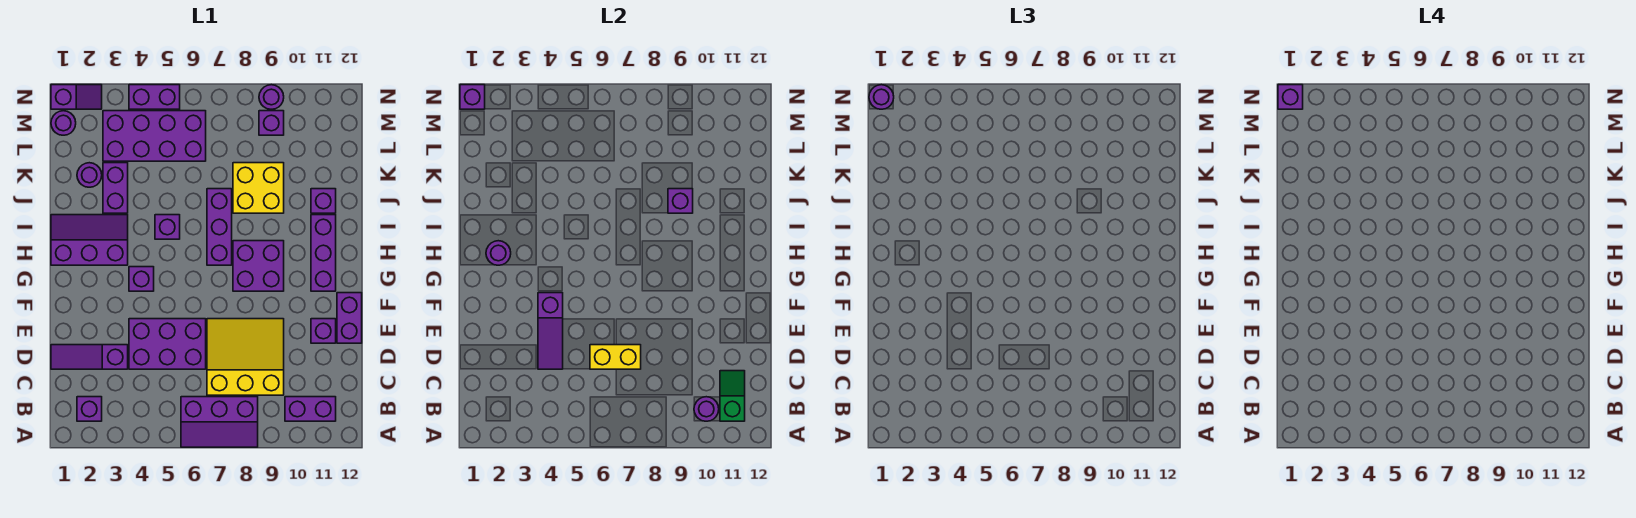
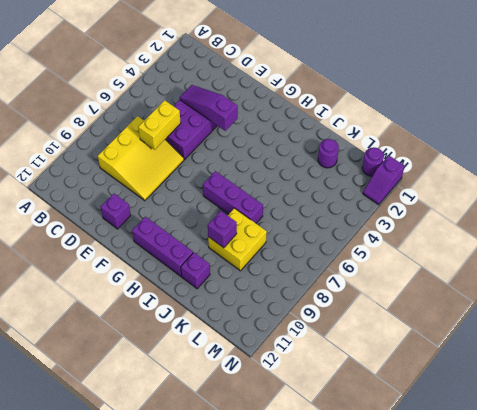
none -> purple 2x3 slope [181,397,258,447]
none -> purple 1x1 brick [77,397,102,421]
none -> purple 1x2 brick [285,397,336,421]
none -> purple 1x3 slope [51,345,128,369]

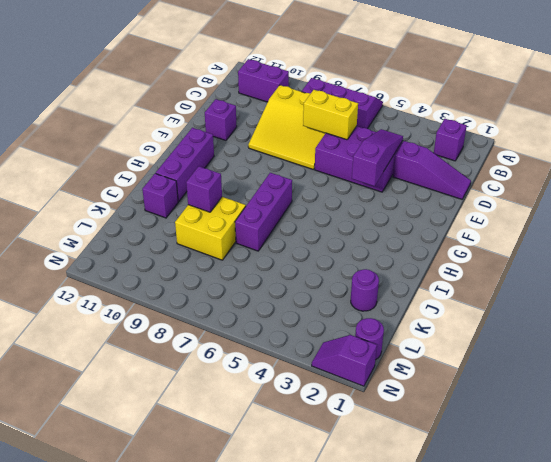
none -> purple 1x2 brick [337,293,362,343]
none -> purple 1x1 brick [129,267,154,291]
none -> purple 2x2 brick [233,241,284,291]
none -> purple 2x3 slope [51,215,128,265]

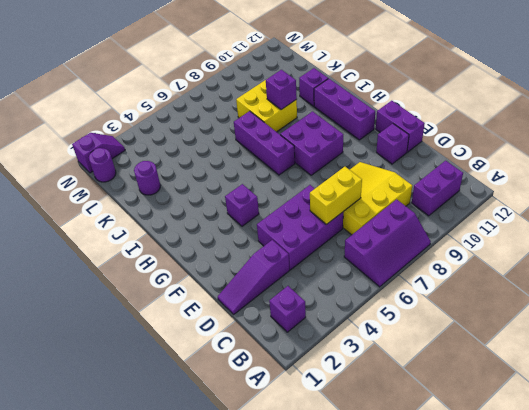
none -> purple 2x3 slope [51,215,128,265]
none -> purple 1x1 brick [155,215,180,239]
none -> purple 1x2 brick [103,163,128,213]
none -> purple 2x4 brick [103,111,206,161]

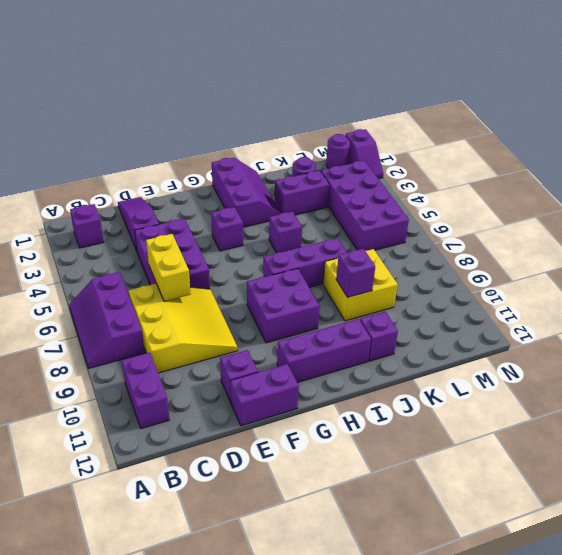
none -> purple 1x1 brick [259,111,284,135]
none -> purple 1x2 brick [129,85,180,109]
none -> purple 1x1 round brick [259,85,284,109]
none -> purple 1x1 round brick [694,397,719,421]

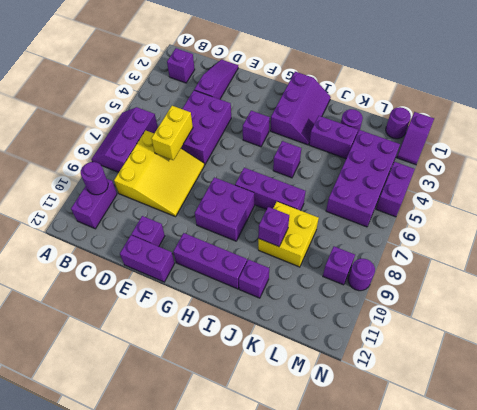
none -> green 1x2 slope [720,371,745,421]
none -> purple 1x3 slope [538,293,563,369]
none -> purple 1x1 round brick [486,241,511,265]
none -> purple 1x1 brick [460,85,485,109]

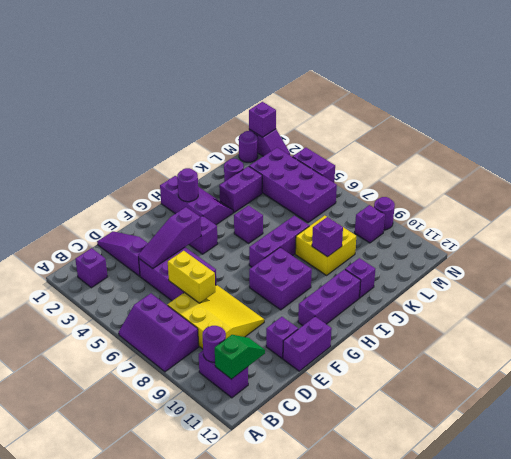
none -> purple 1x1 round brick [869,85,894,109]
none -> purple 1x1 brick [1278,85,1303,109]

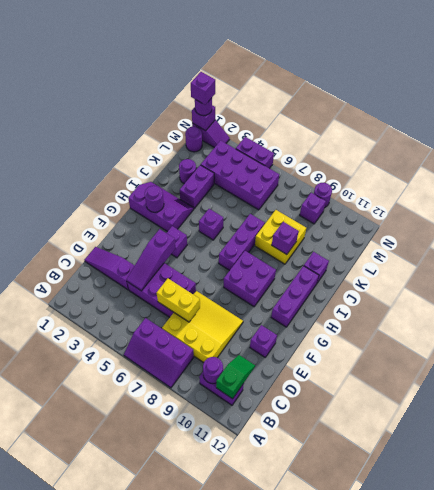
none -> purple 1x1 brick [77,397,102,421]
none -> purple 1x2 brick [337,293,362,343]

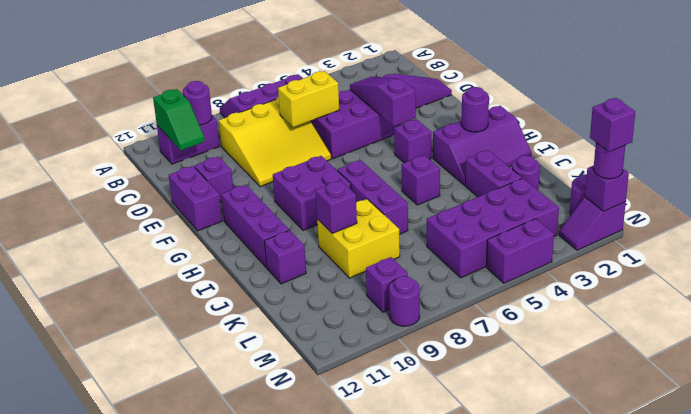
none -> purple 1x1 brick [77,397,102,421]

